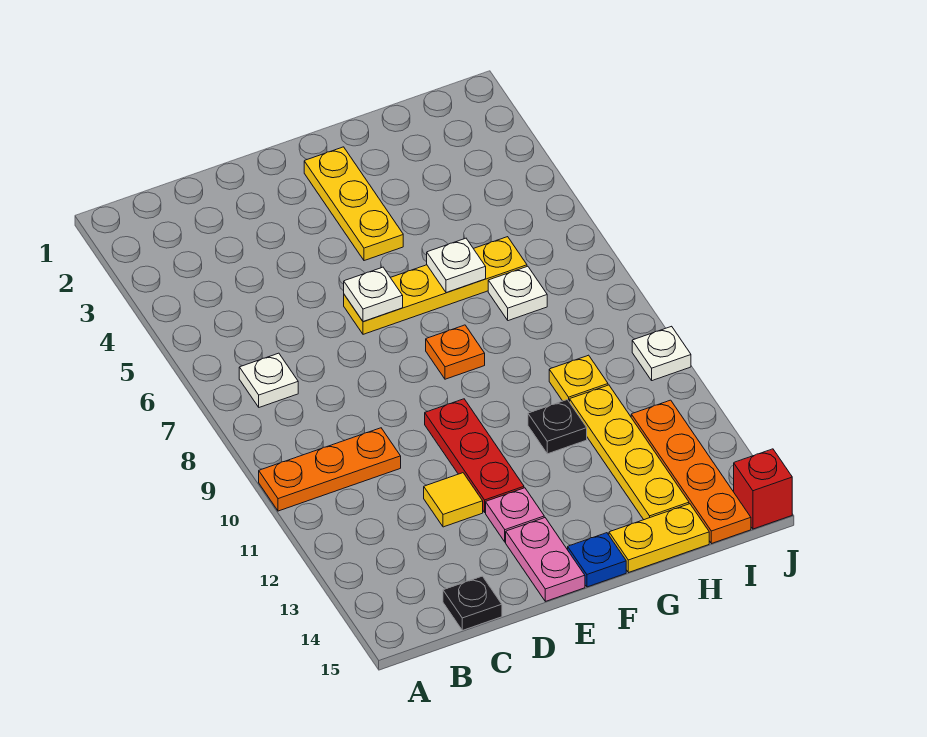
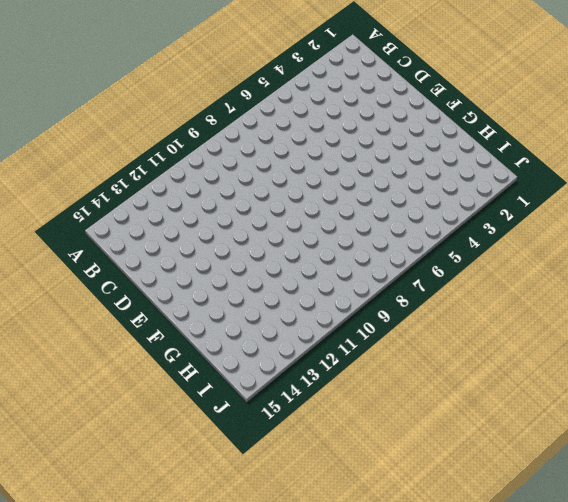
none -> orange 1x3 plate [259,428,401,511]
none -> white 1x1 plate [239,353,298,407]
none -> black 1x1 plate [443,576,502,630]

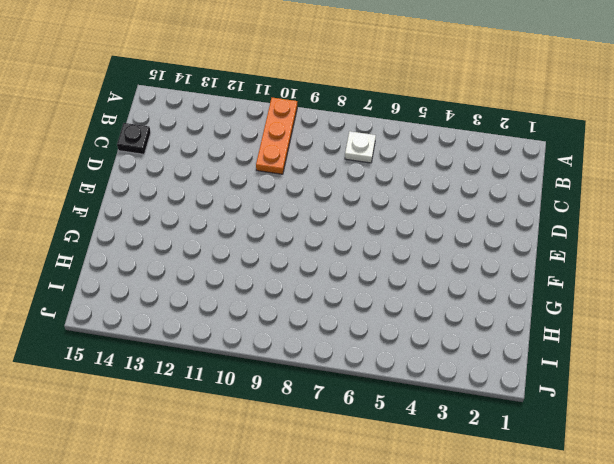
none -> yellow 1x1 tile [424,473,483,527]
none -> yellow 1x4 plate [344,237,527,334]
none -> red 1x3 plate [425,399,524,512]

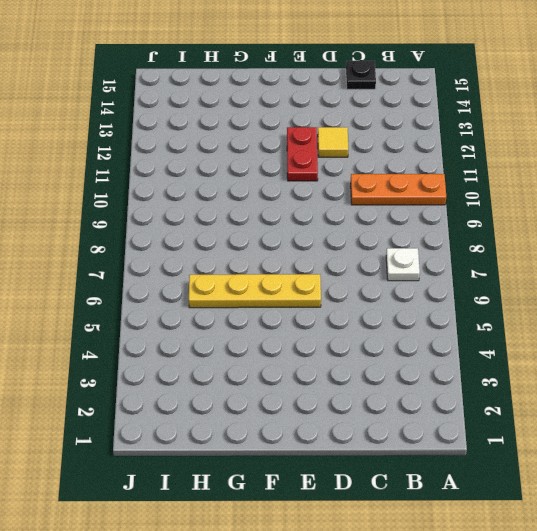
red 1x2 plate [287,127,318,181] -> red 1x3 plate [425,399,524,512]
none -> pink 1x1 plate [486,488,544,542]
none -> pink 1x2 plate [506,518,585,601]
none -> yellow 1x3 plate [304,147,403,261]

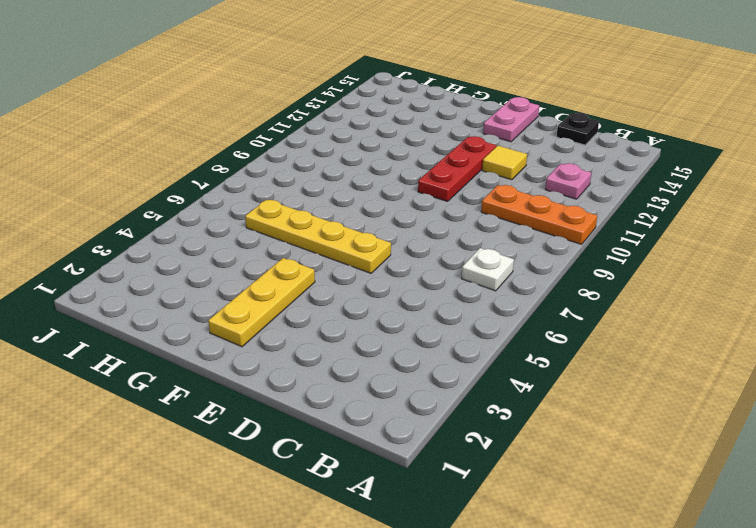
pink 1x1 plate [545,163,591,199] -> pink 1x1 plate moved to [486,488,544,542]
none -> orange 1x1 plate [426,325,485,379]
none -> blue 1x1 plate [568,533,626,587]
none -> black 1x1 plate [528,400,587,454]

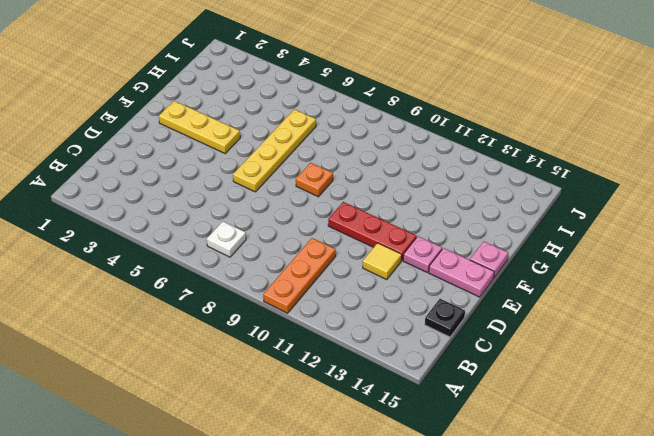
pink 1x1 plate [470,241,508,277] -> blue 1x1 plate [568,533,626,587]
none -> black 1x1 plate [528,400,587,454]
none -> yellow 1x2 plate [609,504,709,573]
none -> white 1x1 plate [488,266,547,321]

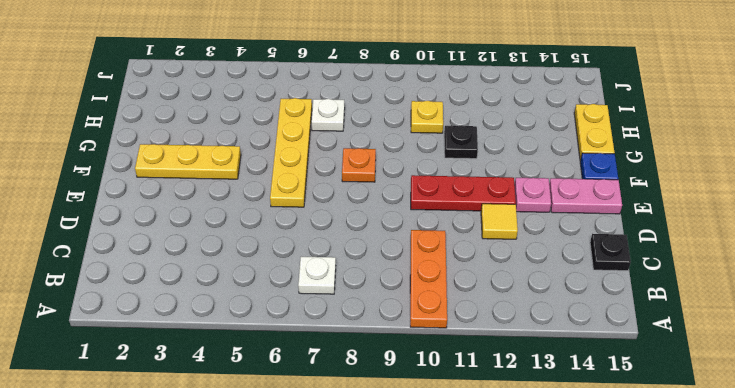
none -> yellow 1x4 plate [570,385,689,520]
none -> orange 1x4 plate [631,400,751,544]
none -> white 1x1 plate [632,326,691,381]

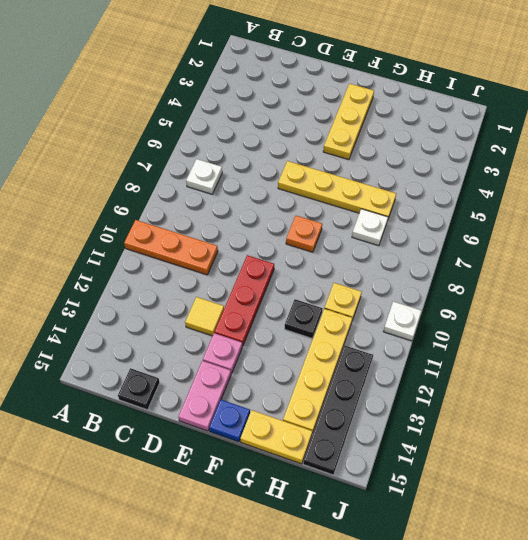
black 1x4 plate [303,346,373,475] -> orange 1x4 plate [631,400,751,544]
none -> red 1x1 brick [734,449,792,529]
none -> white 1x1 plate [344,267,403,322]
none -> white 1x1 plate [427,238,486,293]

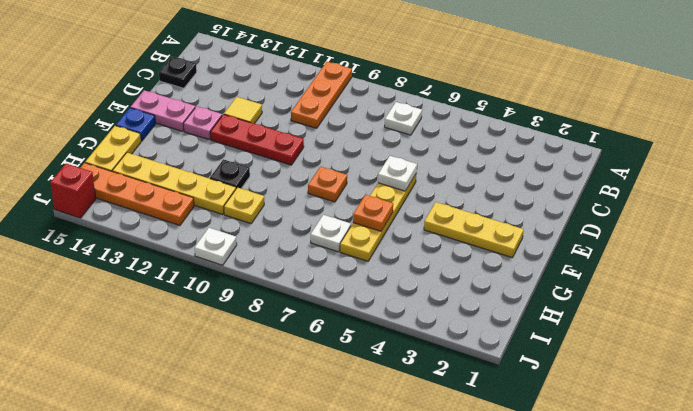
orange 1x1 plate [353,195,393,231] -> white 1x1 plate [427,238,486,293]

